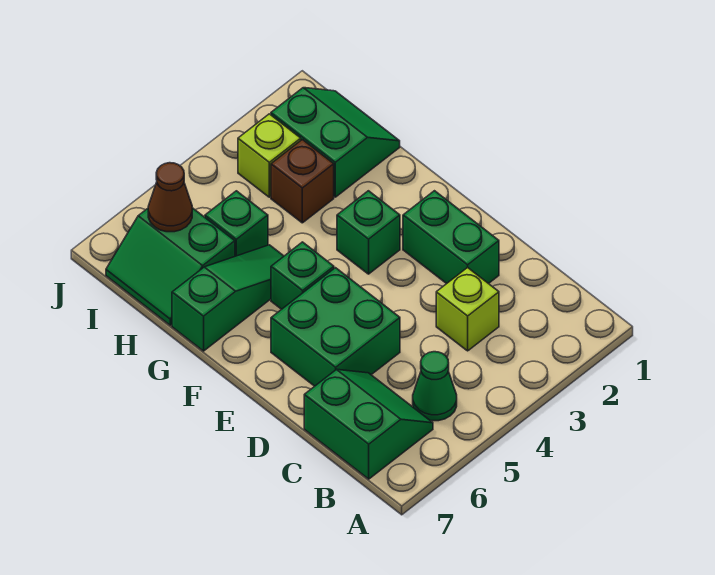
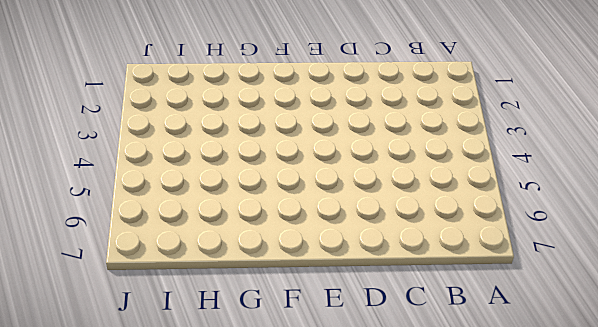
none -> green 1x1 cone [413,352,457,421]
none -> green 2x2 slope [304,369,433,479]
none -> lime 1x1 brick [436,267,499,351]

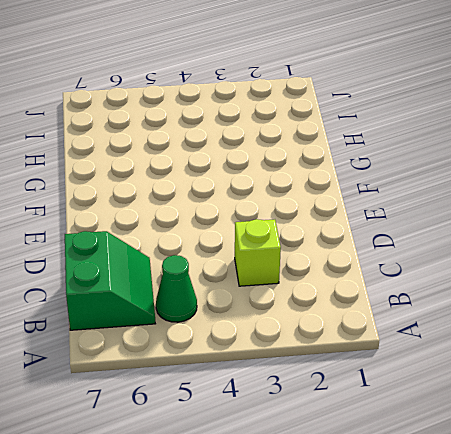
none -> green 1x2 brick [403,191,499,284]
none -> green 2x2 brick [271,268,400,386]
none -> green 1x1 brick [337,191,400,274]

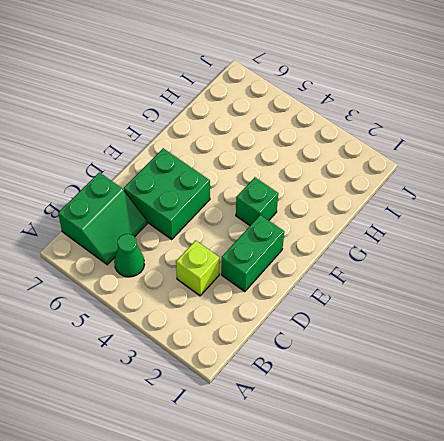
none -> green 1x1 brick [271,242,334,309]
none -> green 1x3 slope [172,245,284,351]
none -> green 2x2 slope [271,88,400,197]

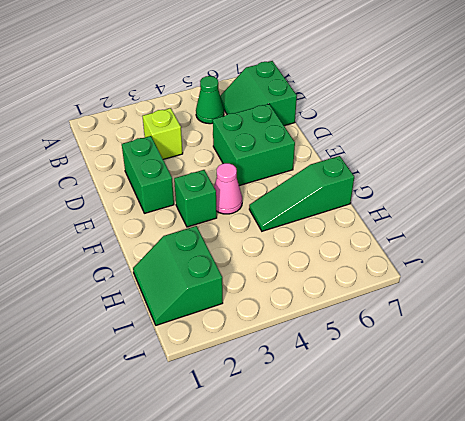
pink 1x1 cone [214,163,242,214] -> none
none -> green 1x1 brick [271,242,334,309]
none -> brown 1x1 brick [271,140,334,223]
none -> green 1x1 brick [205,191,268,256]

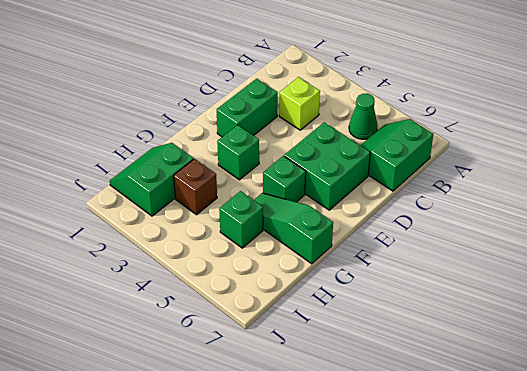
none -> green 2x2 slope [106,208,235,325]
none -> lime 1x1 brick [238,114,301,197]
none -> brown 1x1 cone [148,163,192,232]

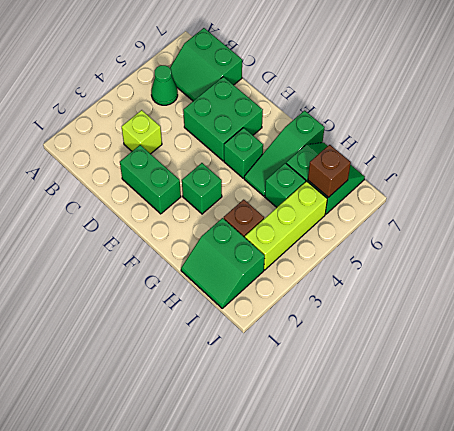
lime 1x3 brick [245,181,327,270] -> lime 1x1 brick [238,114,301,197]
brown 1x1 brick [308,145,351,197] -> brown 1x1 cone [148,163,192,232]

